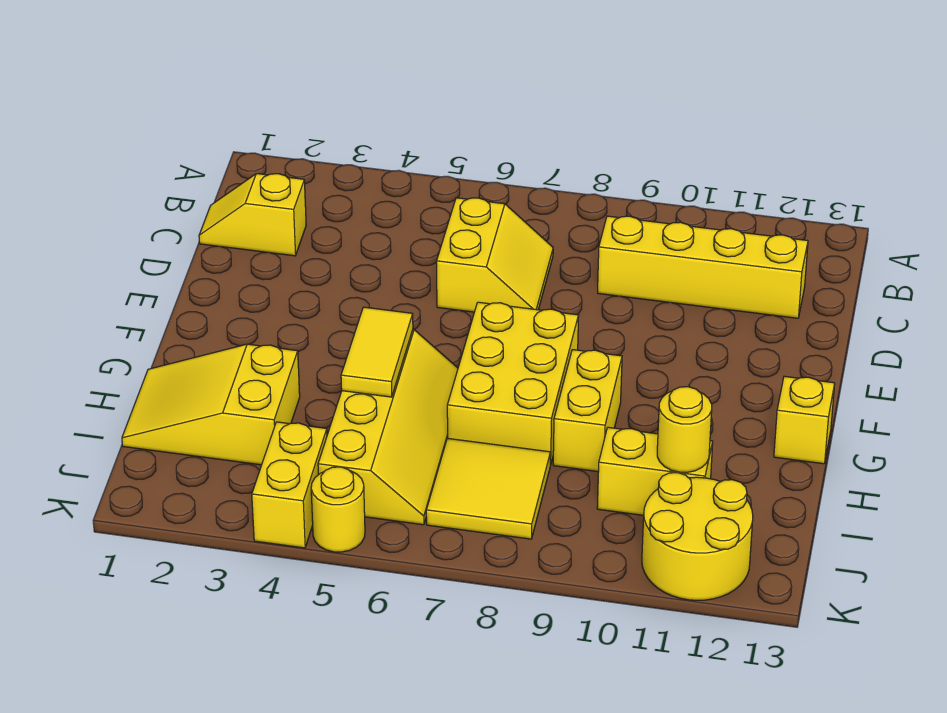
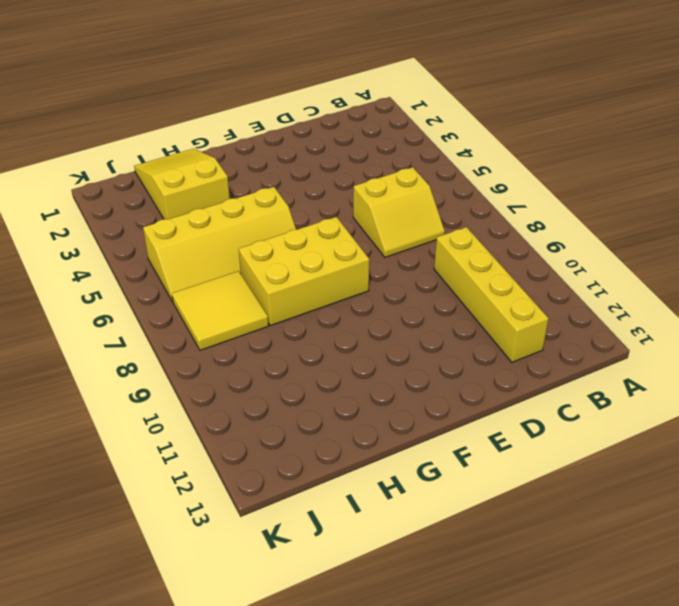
none -> yellow 1x2 slope [199,174,306,256]
none -> yellow 1x2 brick [553,350,622,472]
none -> yellow 1x1 brick [774,376,835,464]

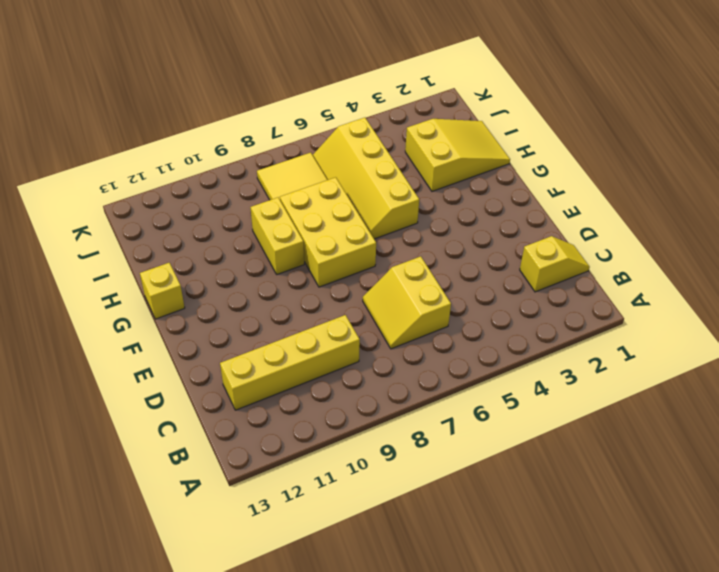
none -> yellow 1x2 brick [597,427,713,515]
none -> yellow 1x2 brick [252,422,327,548]
none -> yellow 2x2 round brick [642,473,753,600]

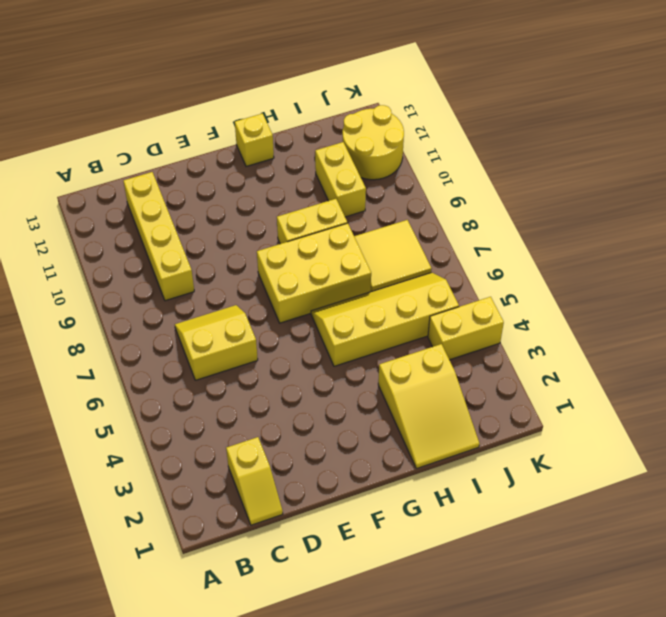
none -> yellow 1x1 round brick [311,467,365,552]
none -> yellow 1x2 tile [341,307,413,397]
none -> yellow 1x1 round brick [657,387,712,472]

